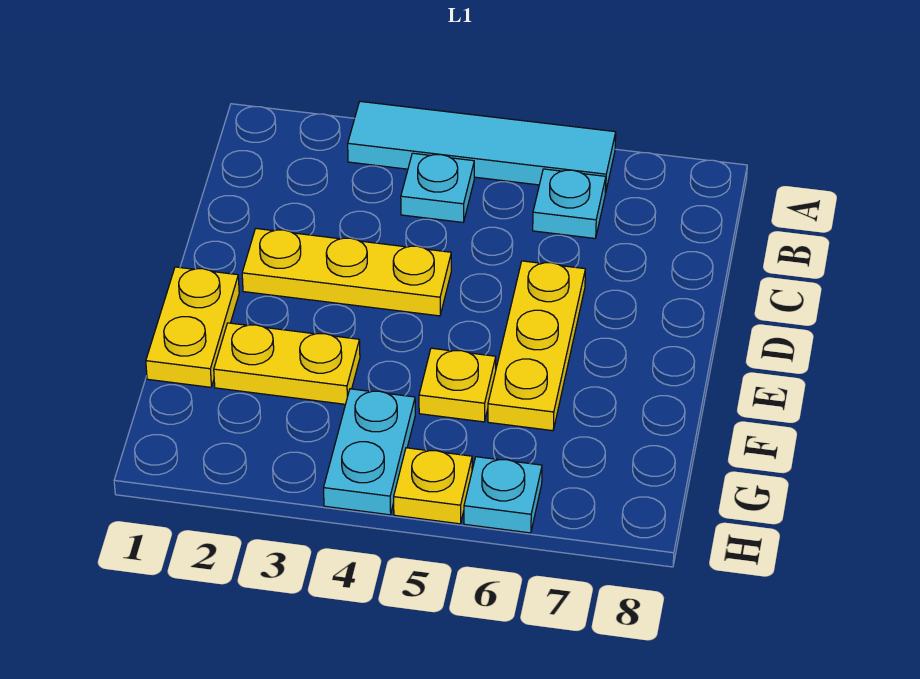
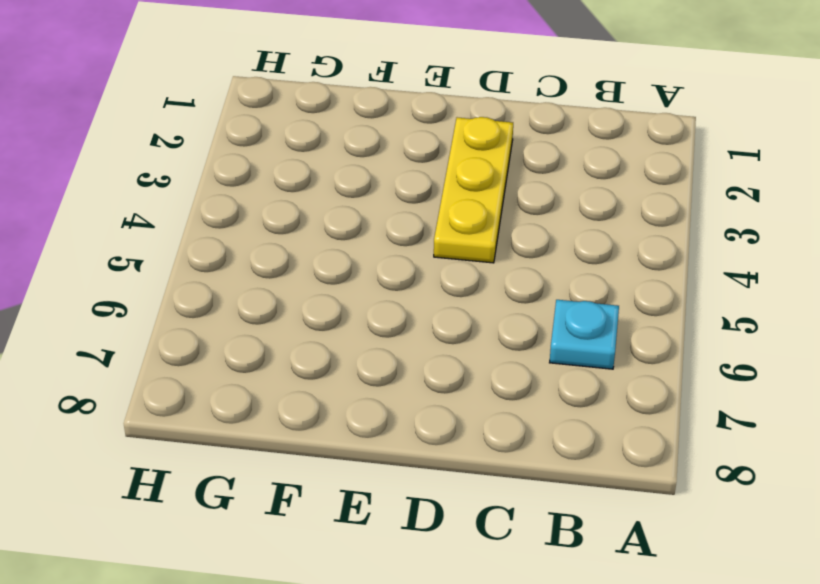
none -> cyan 1x4 tile [348,101,616,193]
none -> cyan 1x1 plate [401,153,474,222]

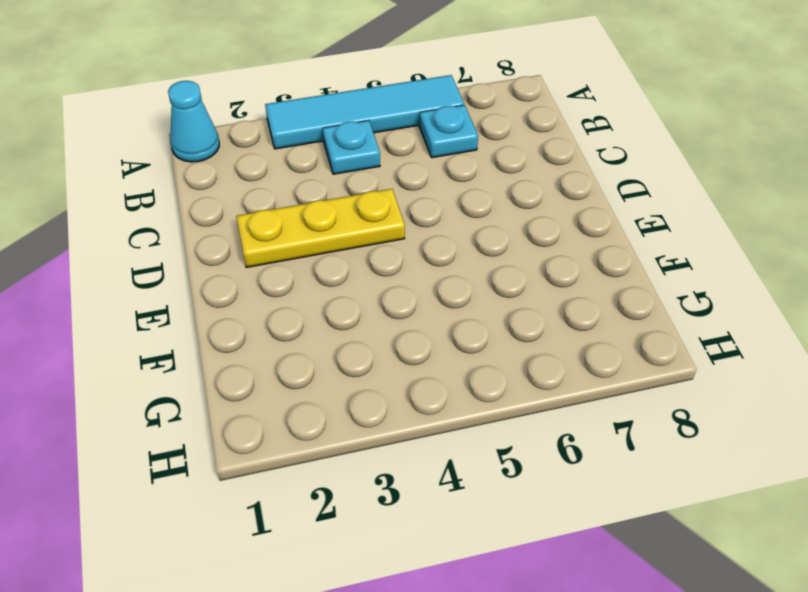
cyan 1x1 cone [168,81,219,162] -> none
none -> yellow 1x3 plate [488,261,585,431]
none -> yellow 1x2 plate [146,267,239,387]

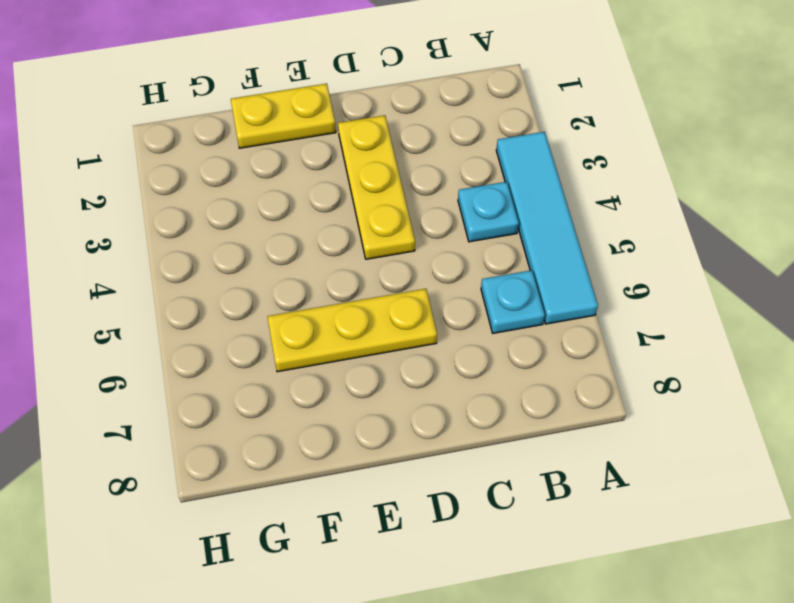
none -> yellow 1x2 plate [214,323,360,404]
none -> yellow 1x1 plate [419,348,496,422]

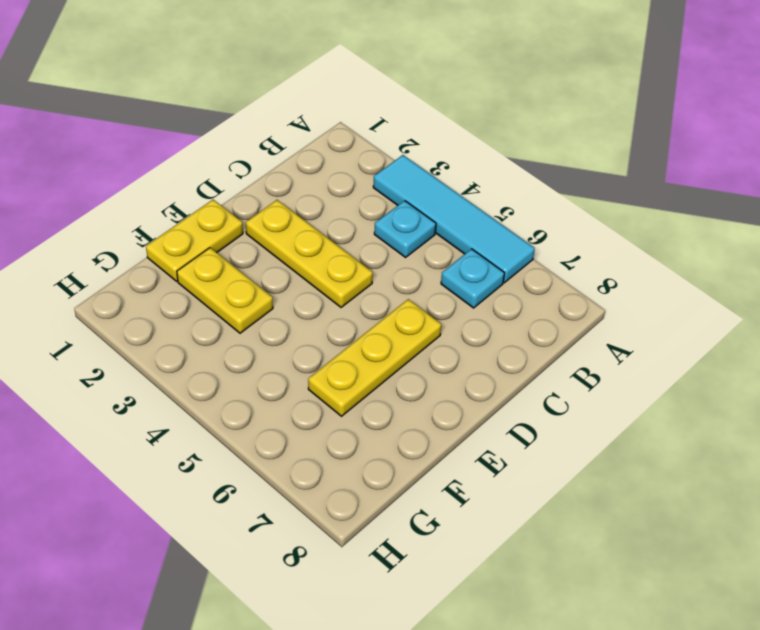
none -> yellow 1x1 plate [419,348,496,422]
none -> cyan 1x2 plate [324,389,415,515]

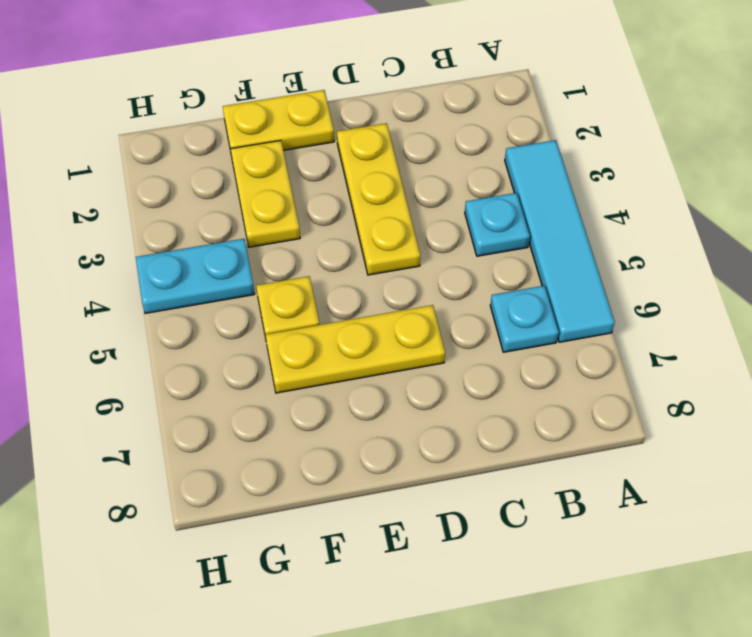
none -> yellow 1x1 plate [394,448,472,524]
none -> cyan 1x1 plate [464,457,542,533]

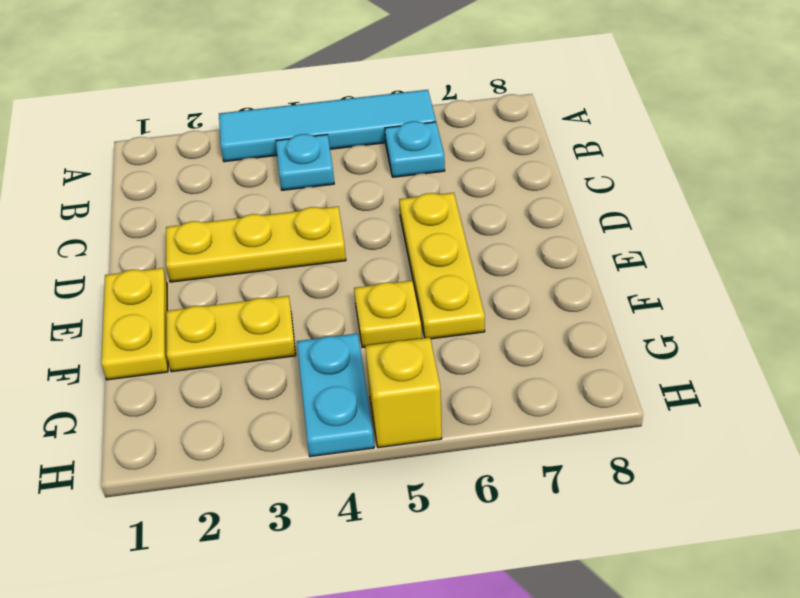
yellow 1x1 brick [365,337,442,448] -> yellow 1x1 plate [394,448,472,524]
none -> cyan 1x1 plate [464,457,542,533]

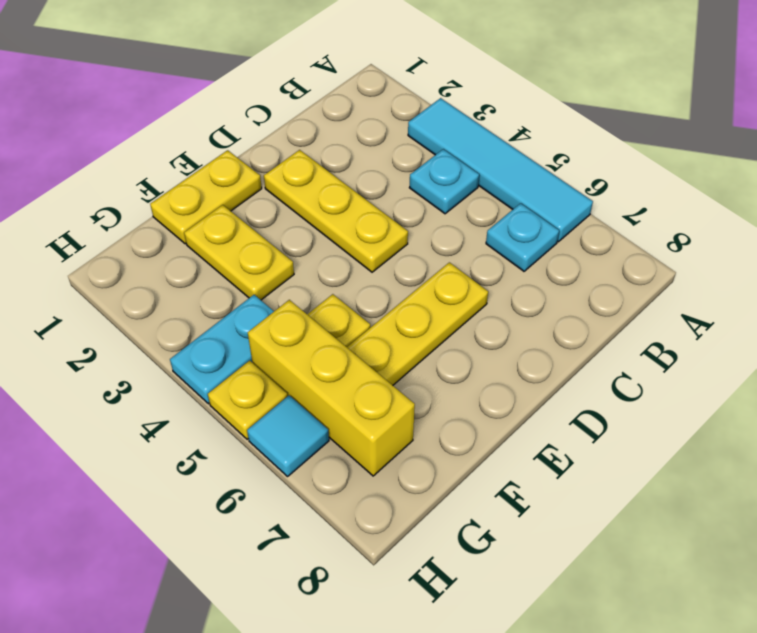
yellow 1x3 brick [248,300,415,476] -> none
cyan 1x1 tile [247,395,329,476] -> cyan 1x1 plate [464,457,542,533]

